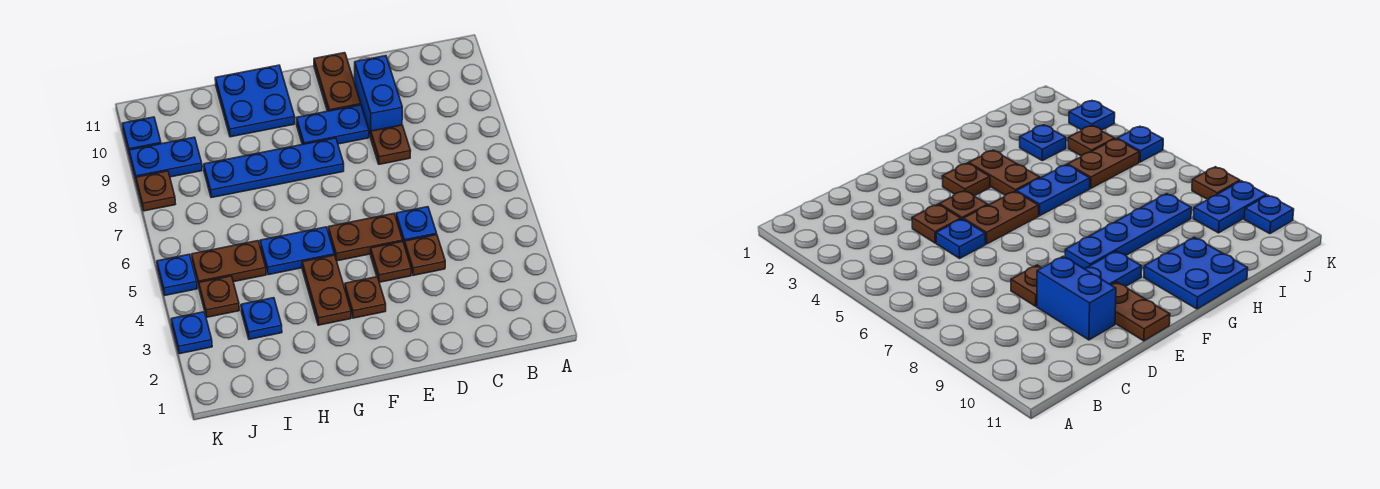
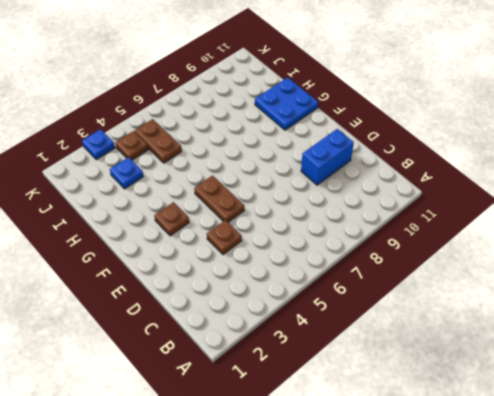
none -> blue 1x1 plate [396,207,437,246]
none -> brown 1x1 plate [371,125,410,164]
none -> brown 1x1 plate [371,241,411,282]

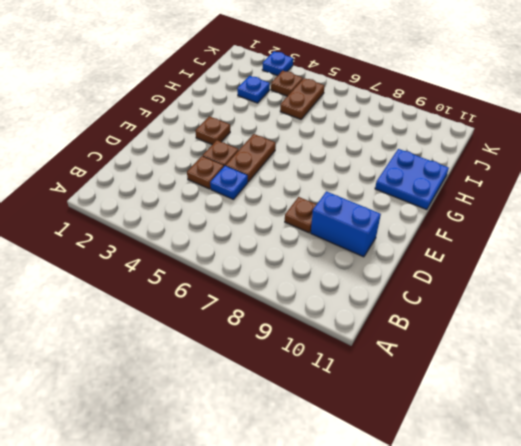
none -> blue 1x2 plate [297,105,369,145]
none -> brown 1x2 plate [314,53,361,111]
none -> blue 1x4 plate [204,138,344,198]

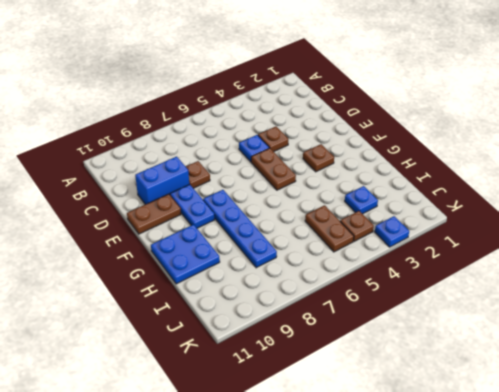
none -> brown 1x1 plate [371,241,411,282]
none -> brown 1x2 plate [302,255,351,325]
none -> blue 1x2 plate [260,227,334,275]

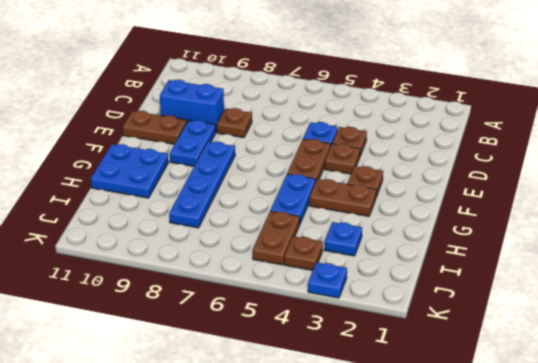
none -> blue 1x2 plate [129,137,202,180]
none -> blue 1x1 plate [157,254,197,295]
none -> brown 1x1 plate [136,171,175,211]

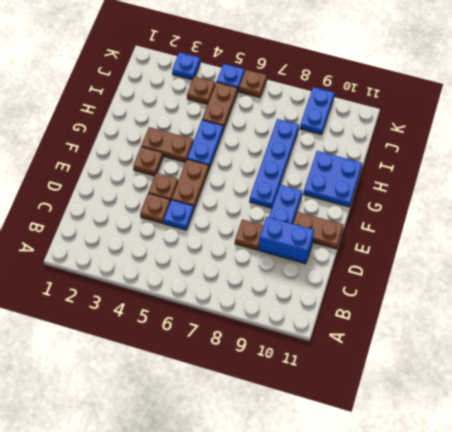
brown 1x1 plate [239,70,267,98] -> brown 1x1 plate moved to [136,171,175,211]
none -> blue 1x1 plate [241,298,282,339]
none -> blue 1x1 plate [123,117,161,156]

